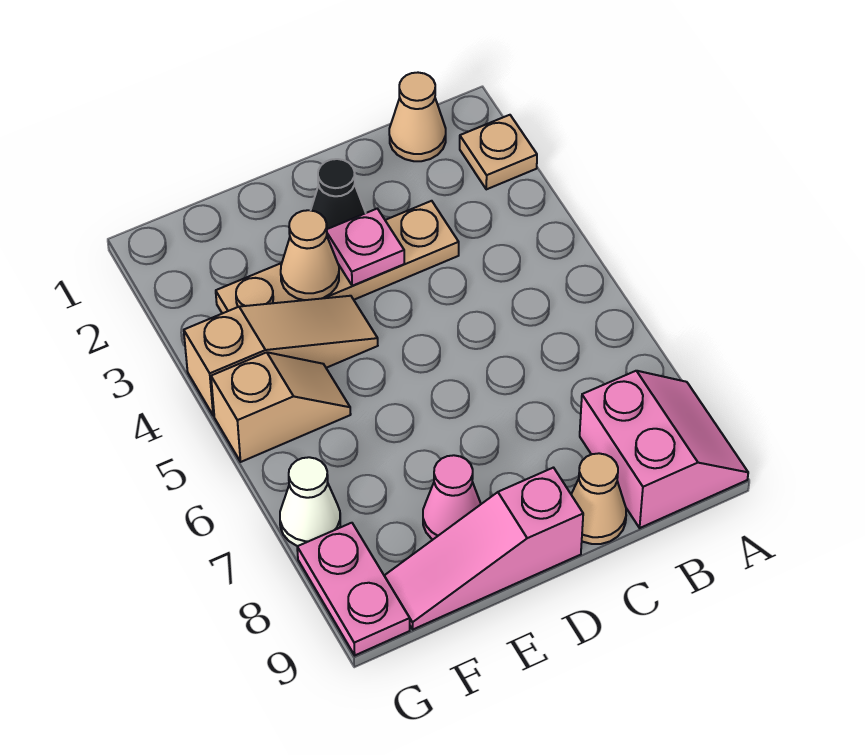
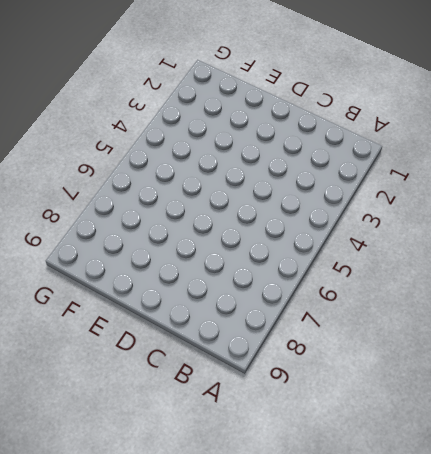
none -> tan 1x1 plate [460,115,537,189]
none -> pink 2x2 slope [580,371,748,528]
none -> tan 1x1 cone [389,73,446,161]

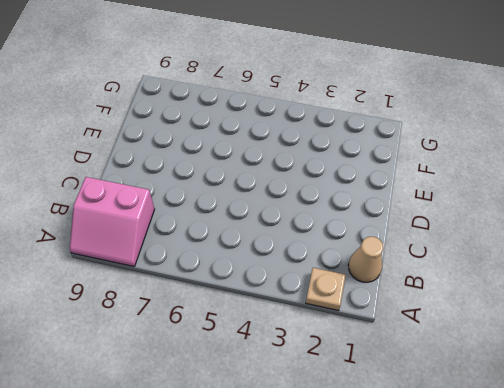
none -> tan 1x4 plate [216,201,459,314]
none -> tan 1x1 cone [571,453,626,544]
none -> black 1x1 cone [311,159,366,229]

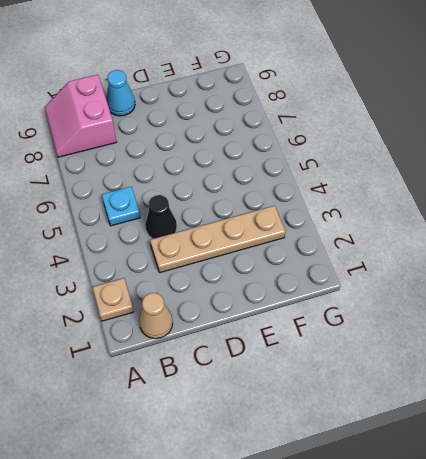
cyan 1x1 plate [102,187,140,226] -> none
black 1x1 cone [145,195,177,239] -> black 1x1 cone moved to [311,159,366,229]
cyan 1x1 cone [106,70,135,116] -> tan 1x1 cone [571,453,626,544]
none -> pink 1x3 slope [384,468,583,629]
none -> tan 1x3 slope [184,296,378,416]
none -> pink 1x1 cone [423,455,481,539]

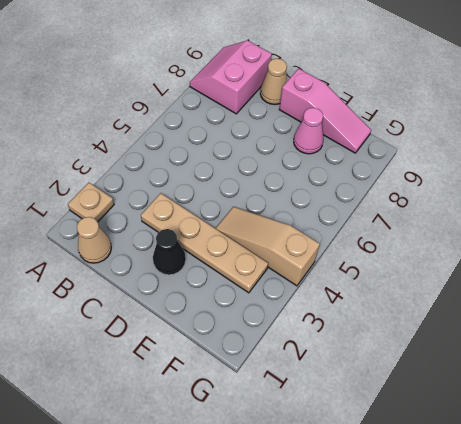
none -> tan 1x2 slope [211,352,351,462]
none -> white 1x1 cone [280,457,340,546]
none -> pink 1x2 plate [297,523,410,655]

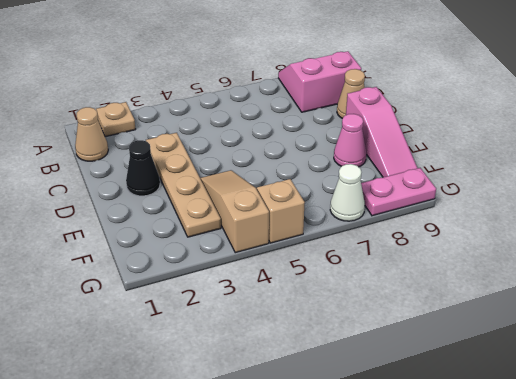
none -> pink 1x1 plate [327,209,404,286]
none -> tan 1x1 cone [281,210,339,300]

